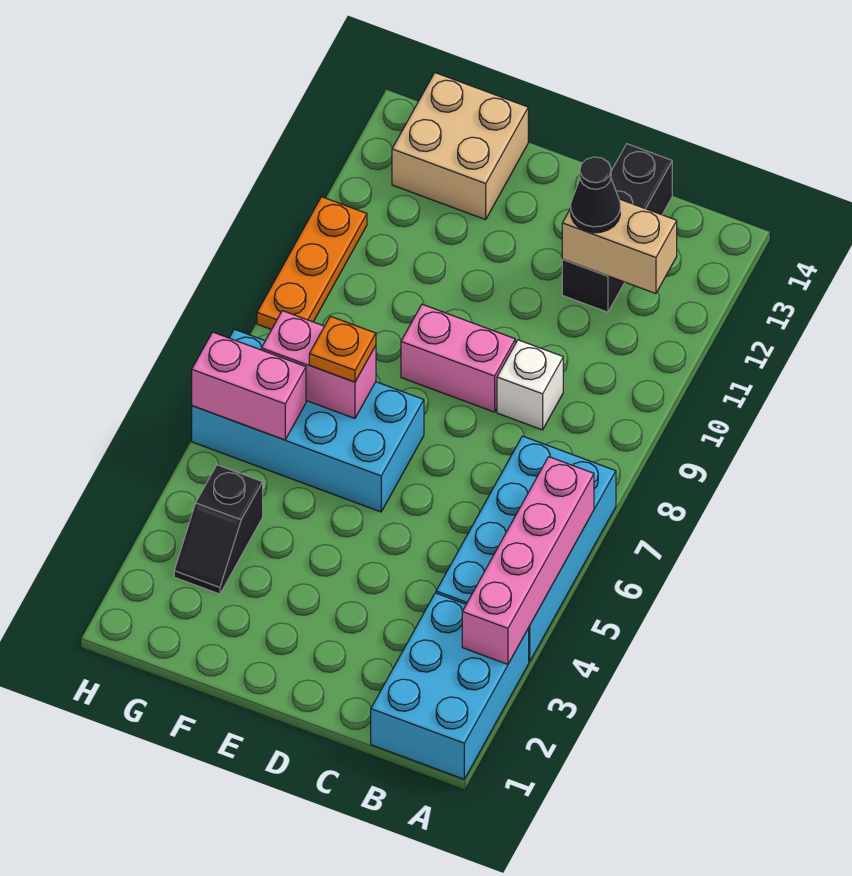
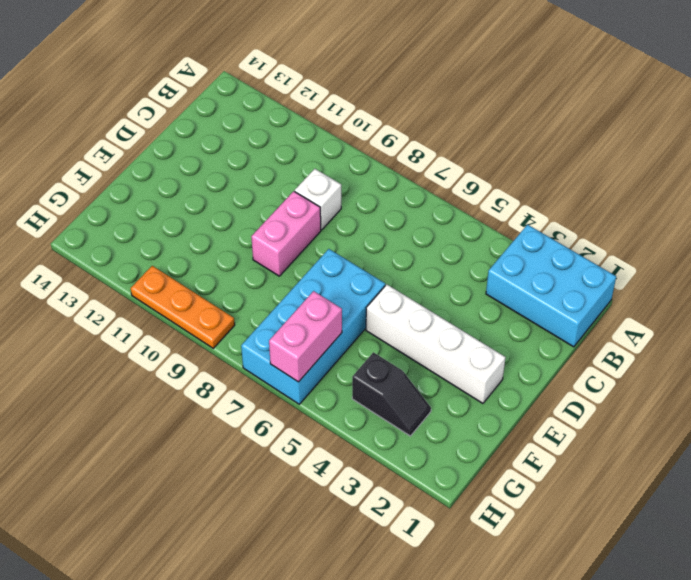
white 1x4 brick [366,285,505,403] -> none
none -> cyan 2x4 brick [436,436,616,662]
none -> black 1x3 brick [562,144,672,312]
none -> tan 2x2 brick [392,73,528,220]

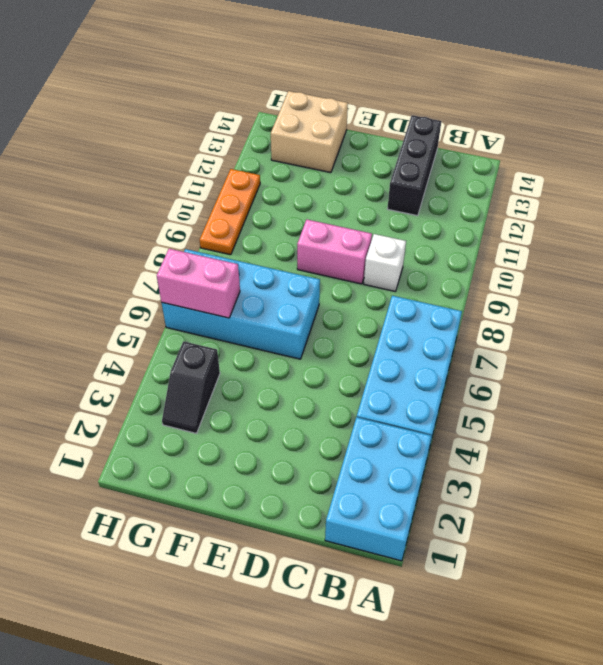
none -> pink 1x4 brick [462,457,594,664]
none -> tan 1x2 brick [562,199,677,294]
none -> pink 1x2 brick [261,311,376,418]

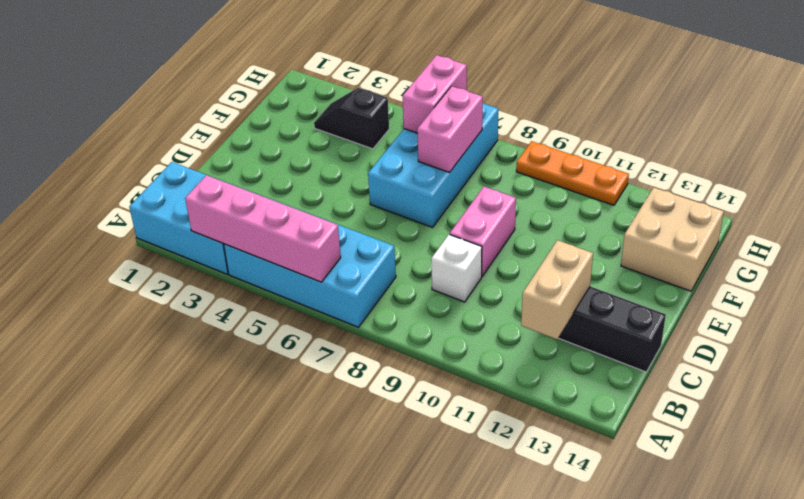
none -> black 1x1 cone [571,157,620,233]
none -> orange 1x1 plate [309,316,376,382]

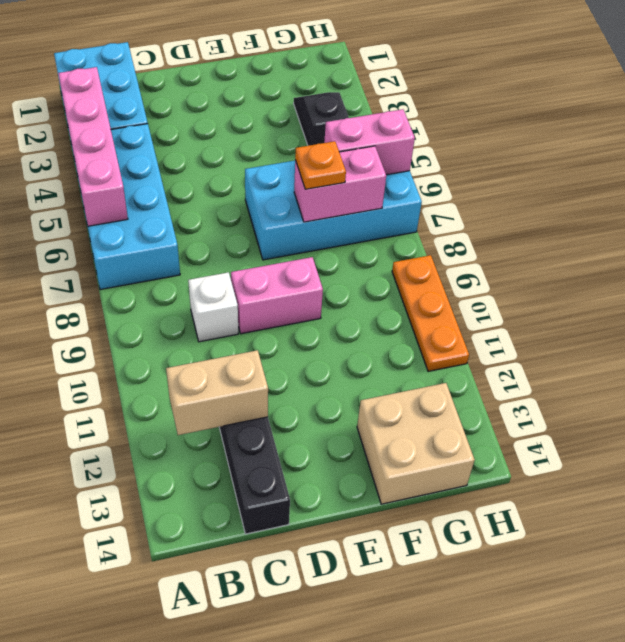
none -> black 1x1 cone [571,157,620,233]

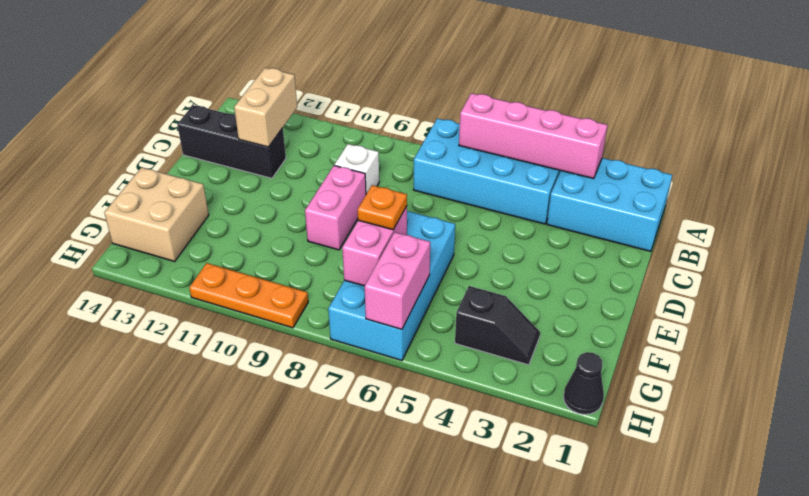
black 1x1 cone [563,352,604,414] -> black 1x1 cone moved to [571,157,620,233]

